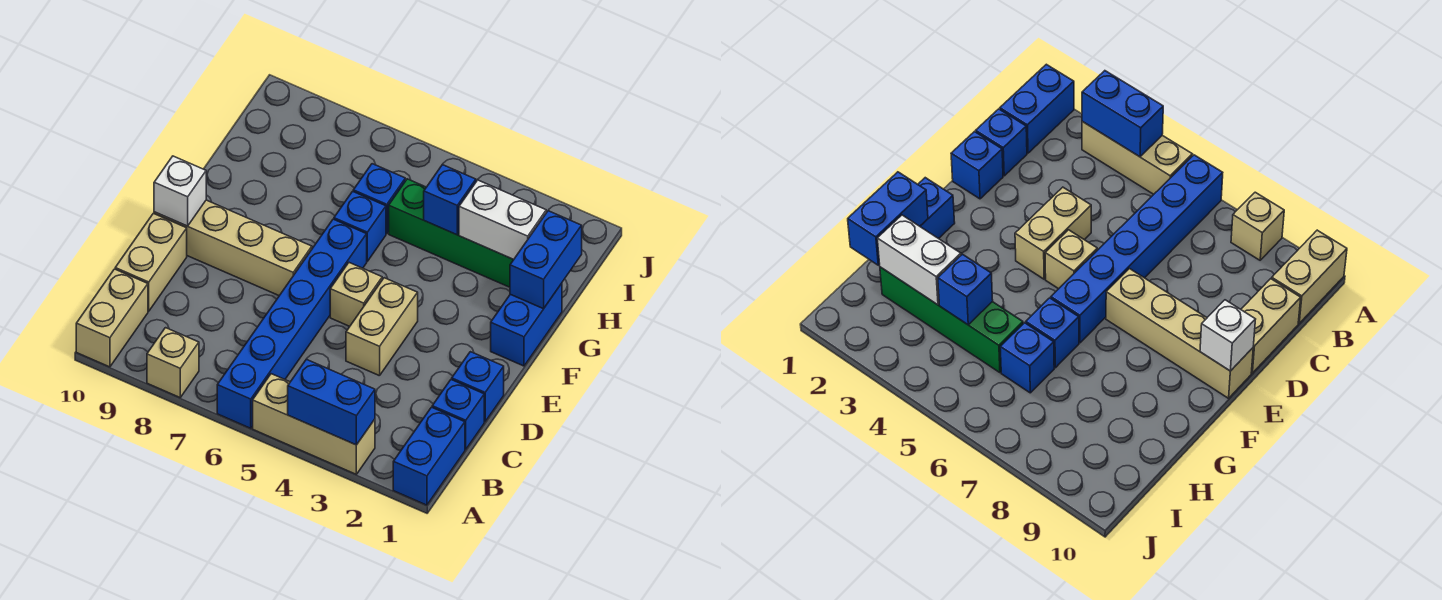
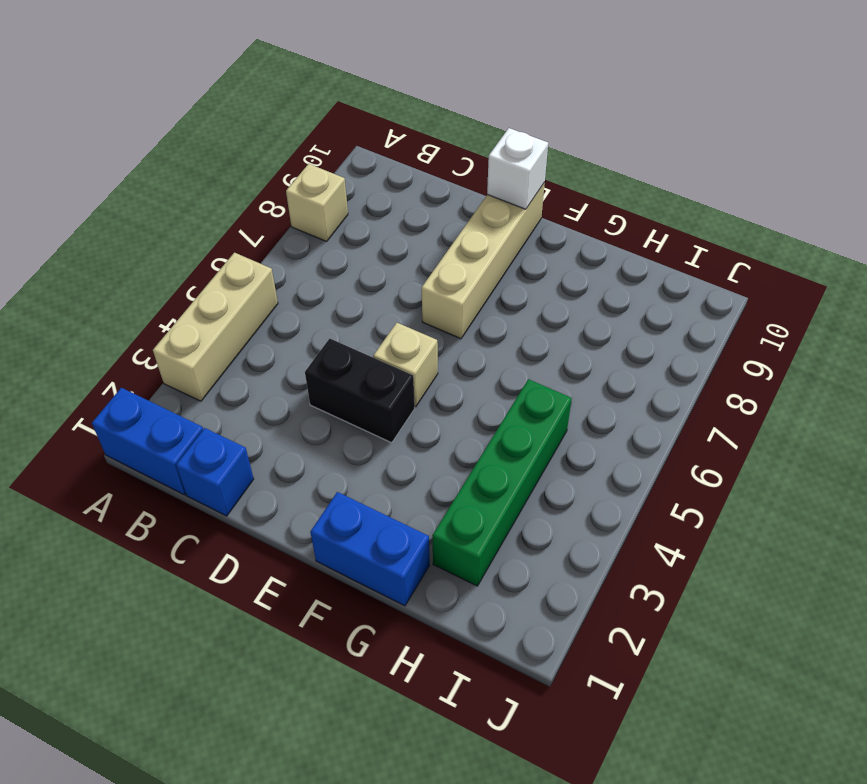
black 1x2 brick [305,339,415,443] -> tan 1x2 brick [346,278,418,376]
none -> blue 1x6 brick [217,219,367,428]
none -> tan 1x2 brick [76,269,148,367]
none -> tan 1x2 brick [115,213,187,311]

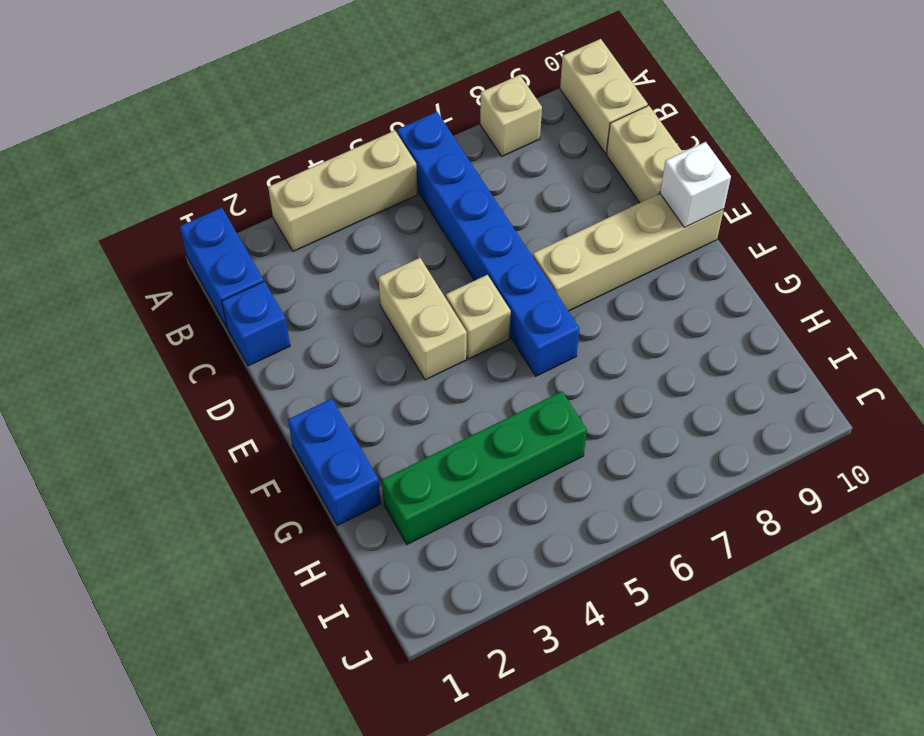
none -> blue 1x1 brick [452,352,504,422]
none -> blue 1x1 brick [334,191,386,261]
none -> blue 1x1 brick [353,164,405,234]

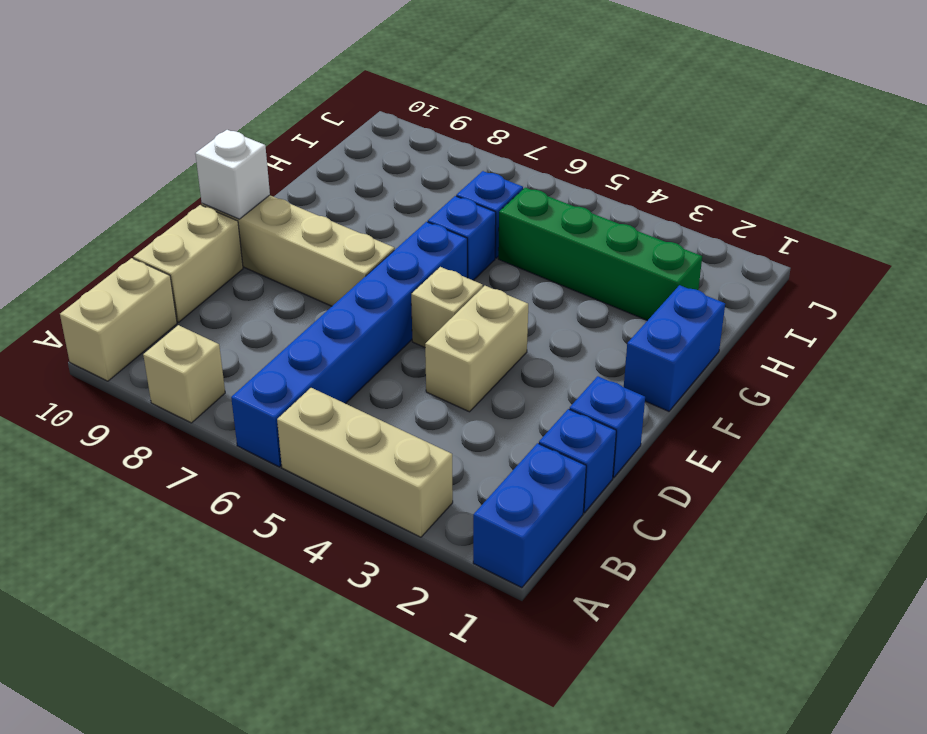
none -> blue 1x2 brick [288,359,375,445]
none -> blue 1x2 brick [510,211,582,309]
none -> white 1x2 brick [459,180,546,260]

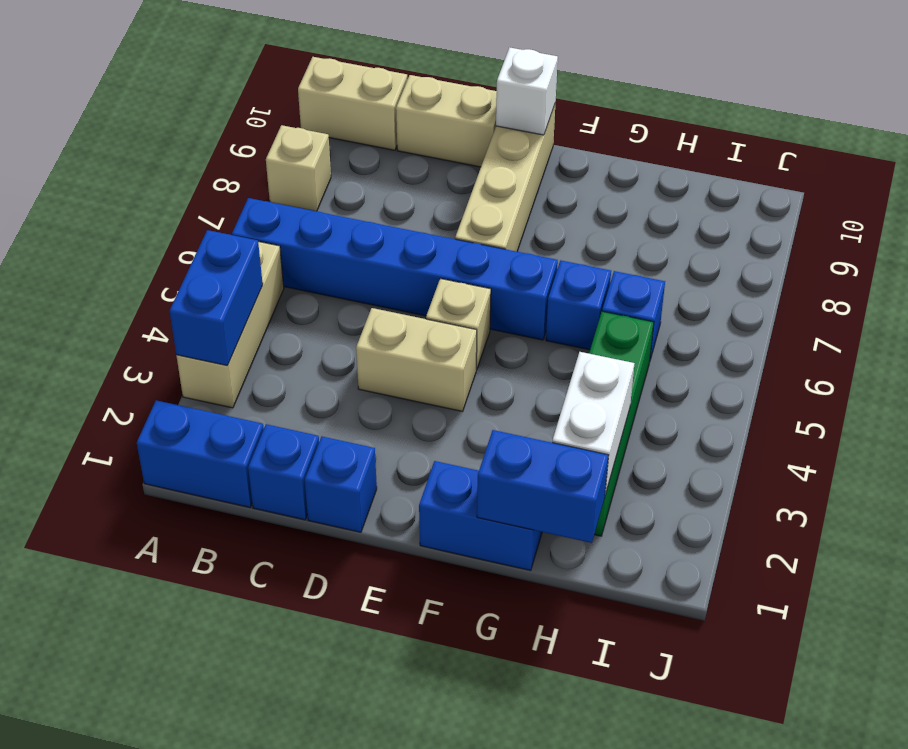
none -> blue 1x1 brick [424,165,476,235]

